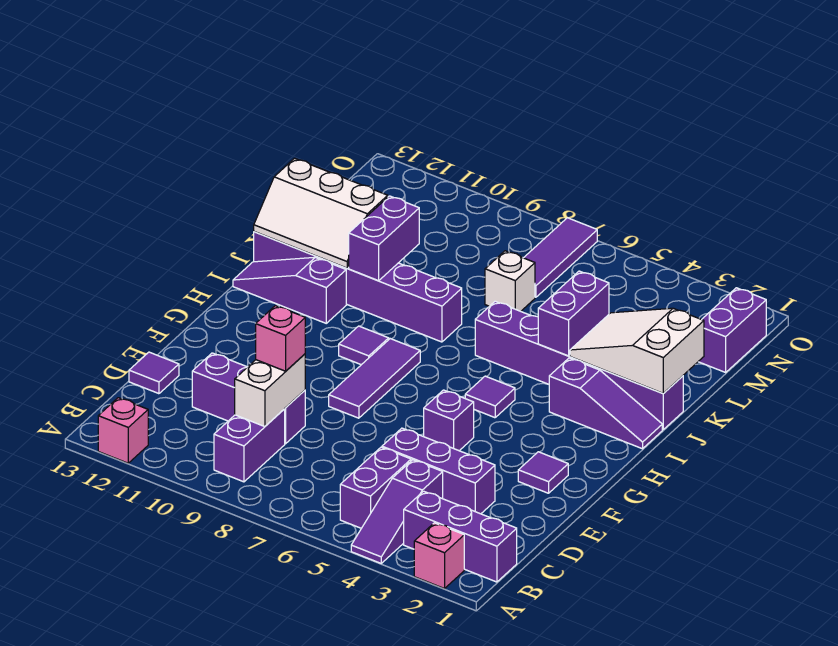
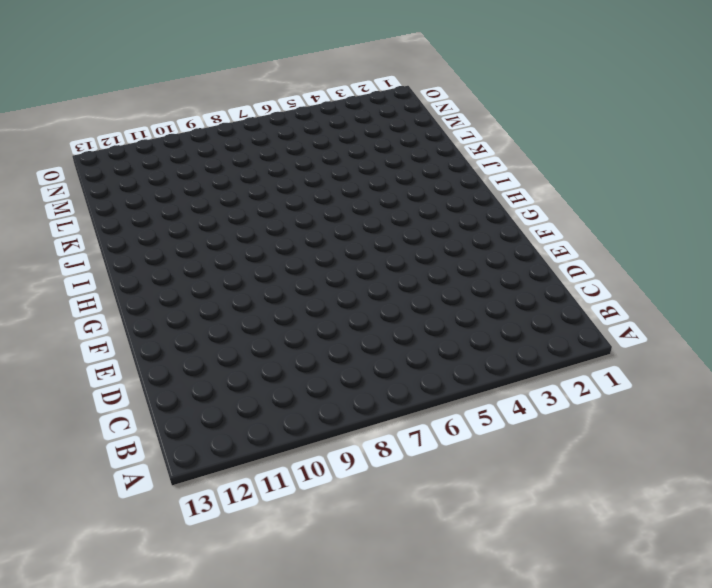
none -> pink 1x1 brick [414,523,464,589]
none -> purple 1x3 slope [351,460,443,563]
none -> pink 1x1 brick [98,398,148,463]

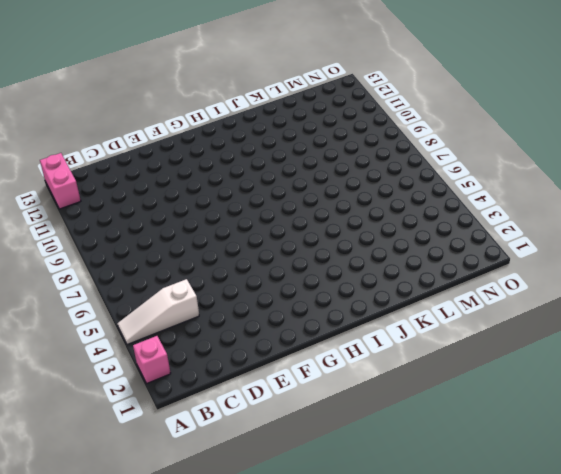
white 1x3 slope [117,279,199,345] -> purple 1x3 slope [351,460,443,563]
pink 1x2 brick [40,153,81,209] -> pink 1x1 brick [98,398,148,463]
none -> purple 1x3 brick [404,491,517,582]
none -> purple 1x2 brick [340,447,411,528]
none -> purple 1x2 brick [214,409,285,482]

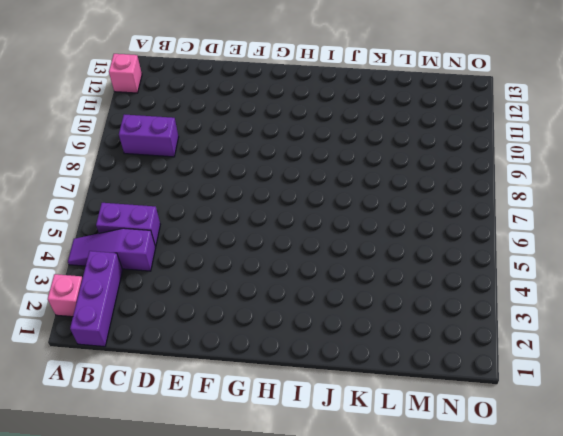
none -> purple 1x3 brick [382,428,495,514]
none -> purple 1x3 brick [192,353,305,444]
none -> purple 1x1 tile [129,352,179,394]

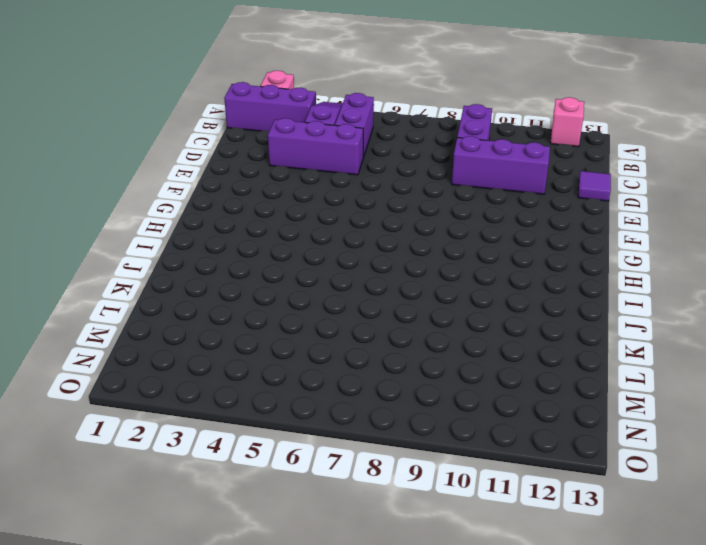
none -> purple 1x1 tile [518,452,568,493]
none -> purple 1x1 brick [424,390,474,451]
none -> purple 1x3 tile [329,339,420,418]

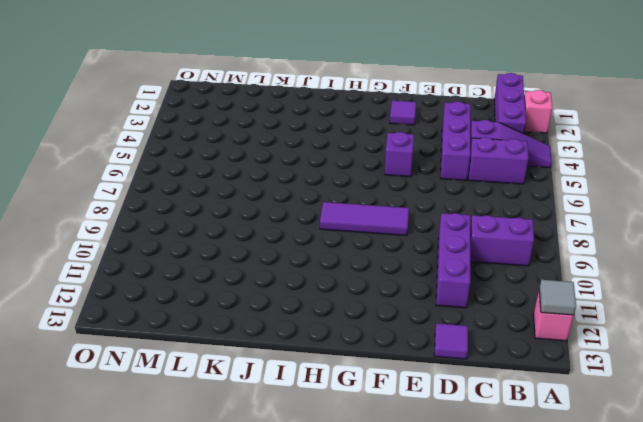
grey 1x1 tile [539,280,576,315] -> none
none -> purple 1x1 tile [465,376,515,418]
none -> purple 1x1 tile [339,326,389,365]
none -> purple 1x3 slope [549,358,662,449]

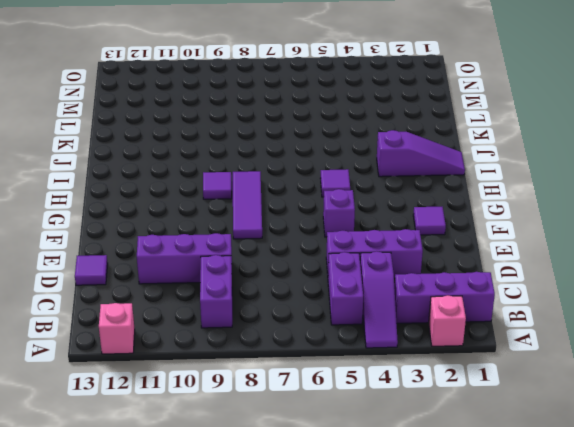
none -> purple 1x3 slope [233,257,346,323]
none -> purple 1x6 brick [475,301,683,429]
none -> purple 1x6 brick [254,232,462,342]

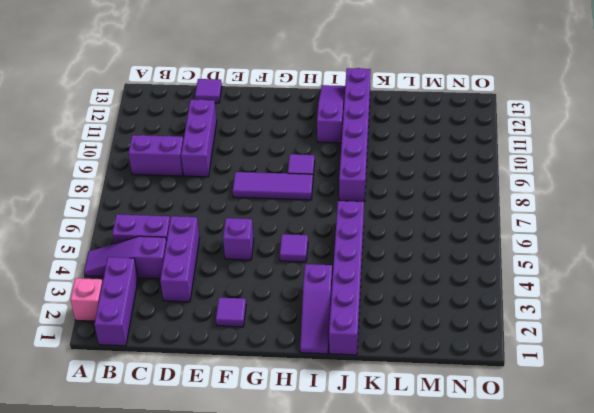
none -> pink 1x1 brick [98,398,148,463]
none -> white 1x1 brick [485,251,535,311]
none -> purple 1x2 brick [698,288,766,372]

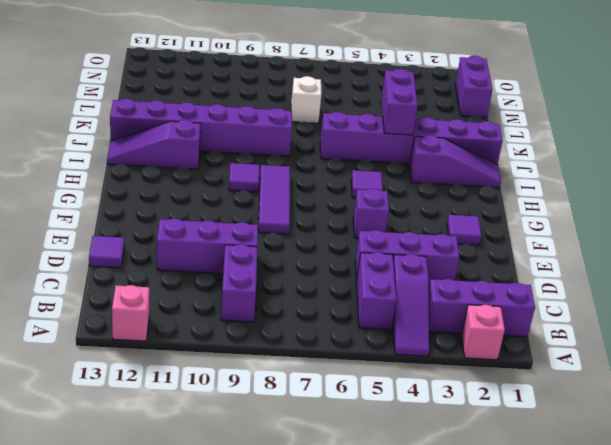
none -> purple 1x3 tile [524,218,597,297]
none -> white 1x2 brick [235,354,305,427]
none -> white 2x3 slope [570,308,704,393]

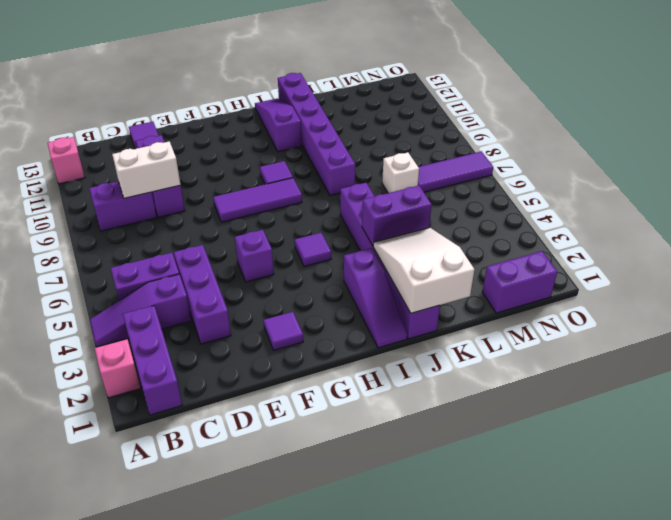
none -> purple 1x2 brick [349,196,419,281]
none -> white 2x3 slope [254,158,388,268]
none -> pink 1x1 brick [256,306,305,371]

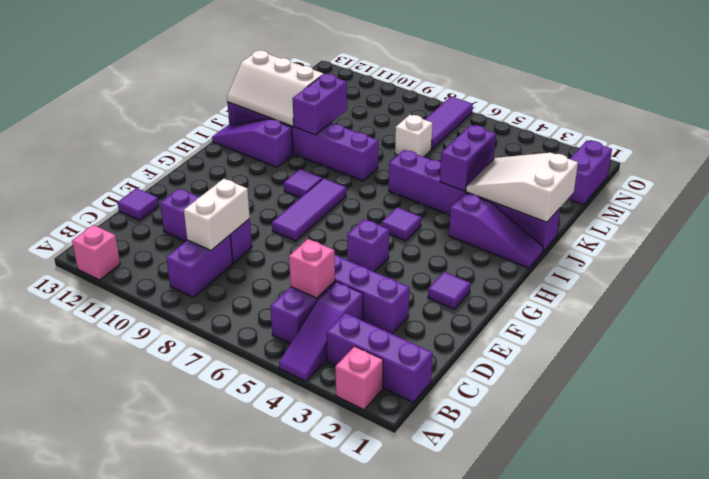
pink 1x1 brick [289,239,335,298] -> pink 1x1 brick moved to [256,306,305,371]

